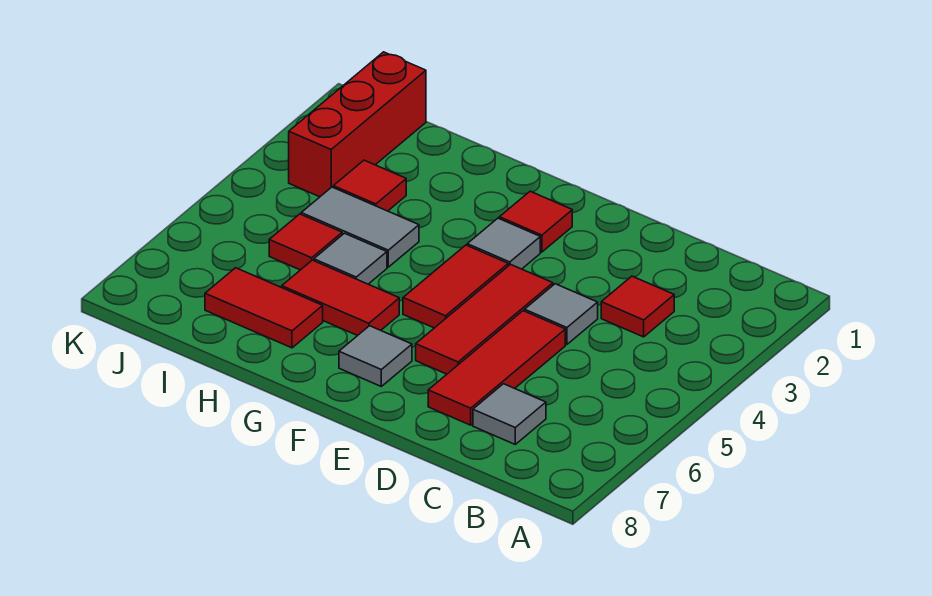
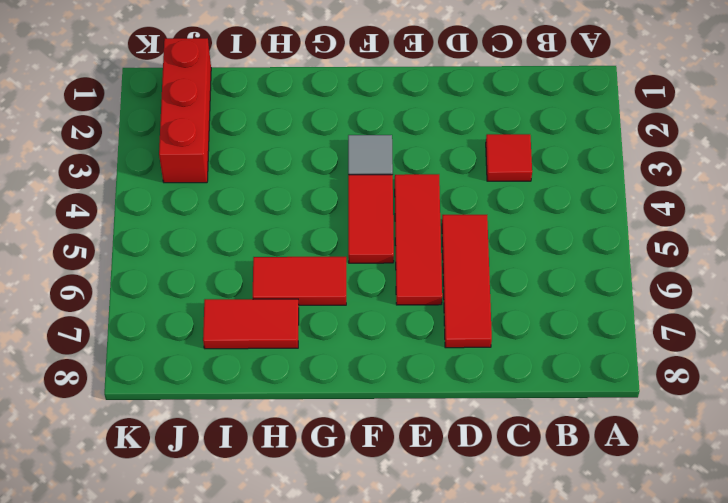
none -> grey 1x1 tile [473,384,546,444]
none -> grey 1x1 tile [525,284,598,344]
none -> red 1x1 tile [499,191,572,252]

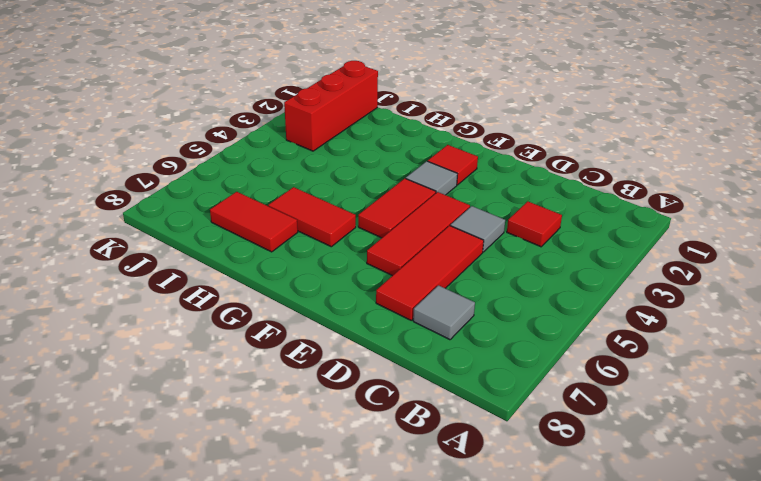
none -> grey 1x1 tile [339,326,412,386]
none -> grey 1x2 tile [301,187,419,267]
none -> grey 1x1 tile [314,233,387,284]

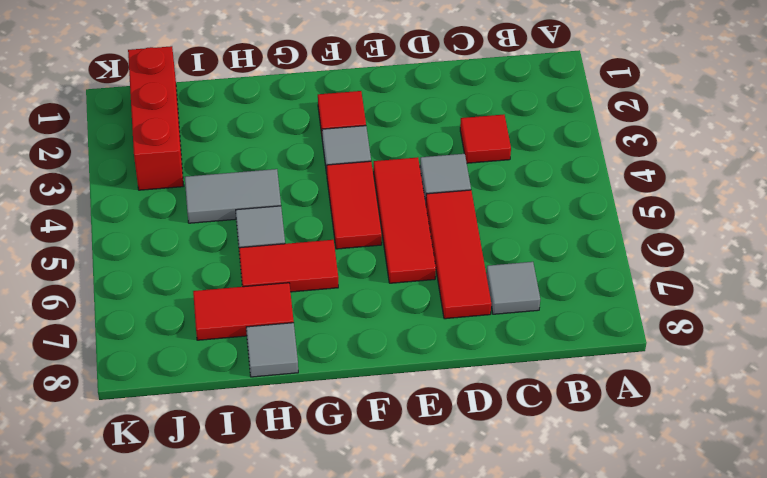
grey 1x1 tile [246,323,298,377] -> grey 1x1 tile moved to [339,326,412,386]
none -> red 1x1 tile [333,160,406,211]
none -> red 1x1 tile [269,214,342,270]

